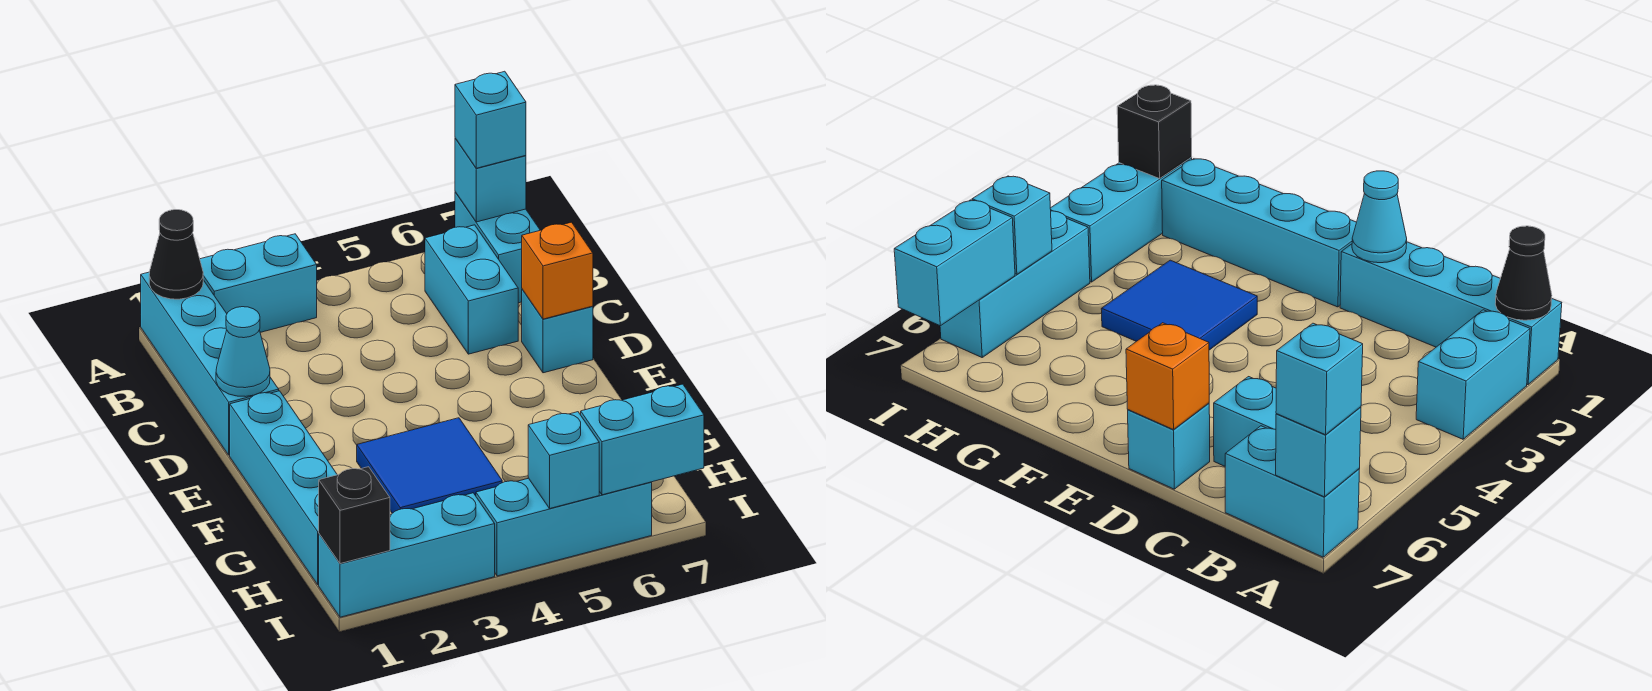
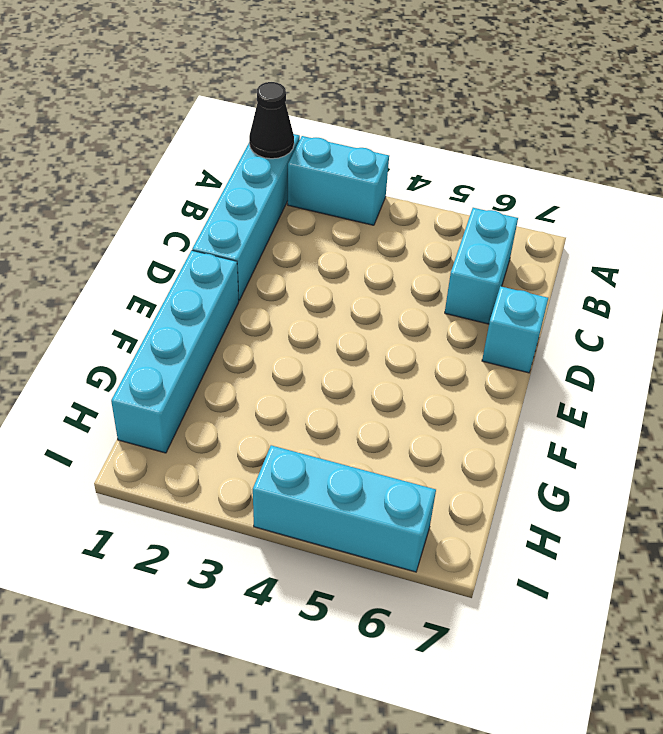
none -> cyan 1x2 brick [455,192,540,303]
none -> blue 2x2 tile [357,418,502,513]
none -> cyan 1x3 brick [319,493,495,617]

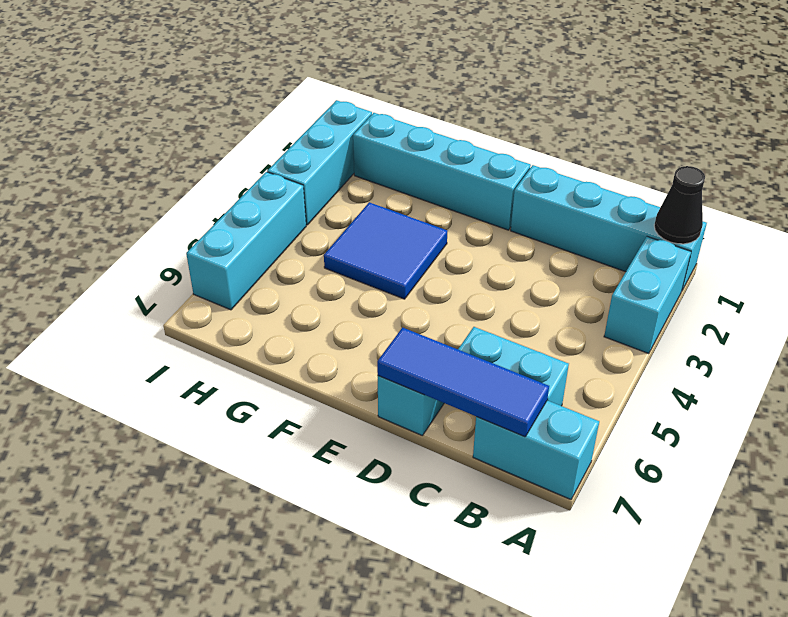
blue 1x3 tile [377,328,549,437] -> orange 1x1 brick [522,222,593,319]
none -> cyan 1x1 brick [455,138,526,222]
none -> cyan 1x1 cone [216,307,270,397]
none -> black 1x1 brick [319,467,390,564]

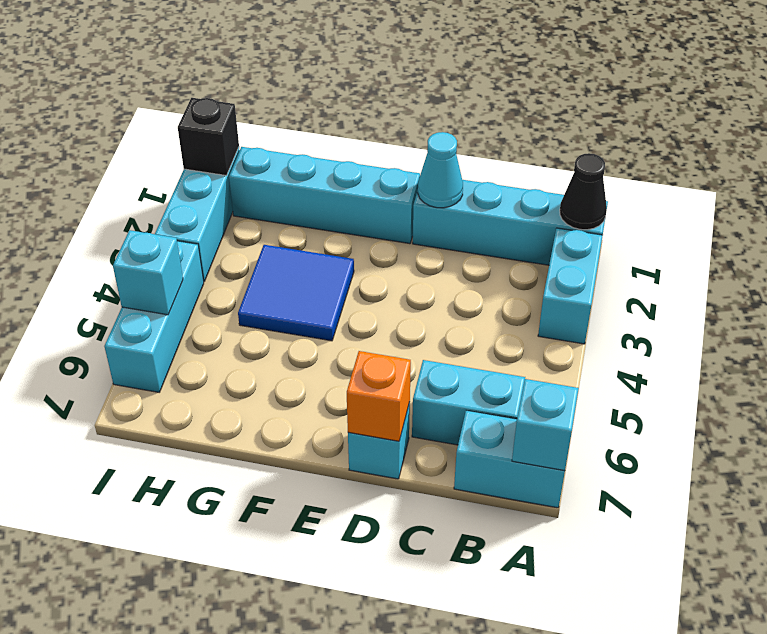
none -> cyan 1x2 brick [581,384,704,495]
none -> cyan 1x1 brick [455,71,526,168]

